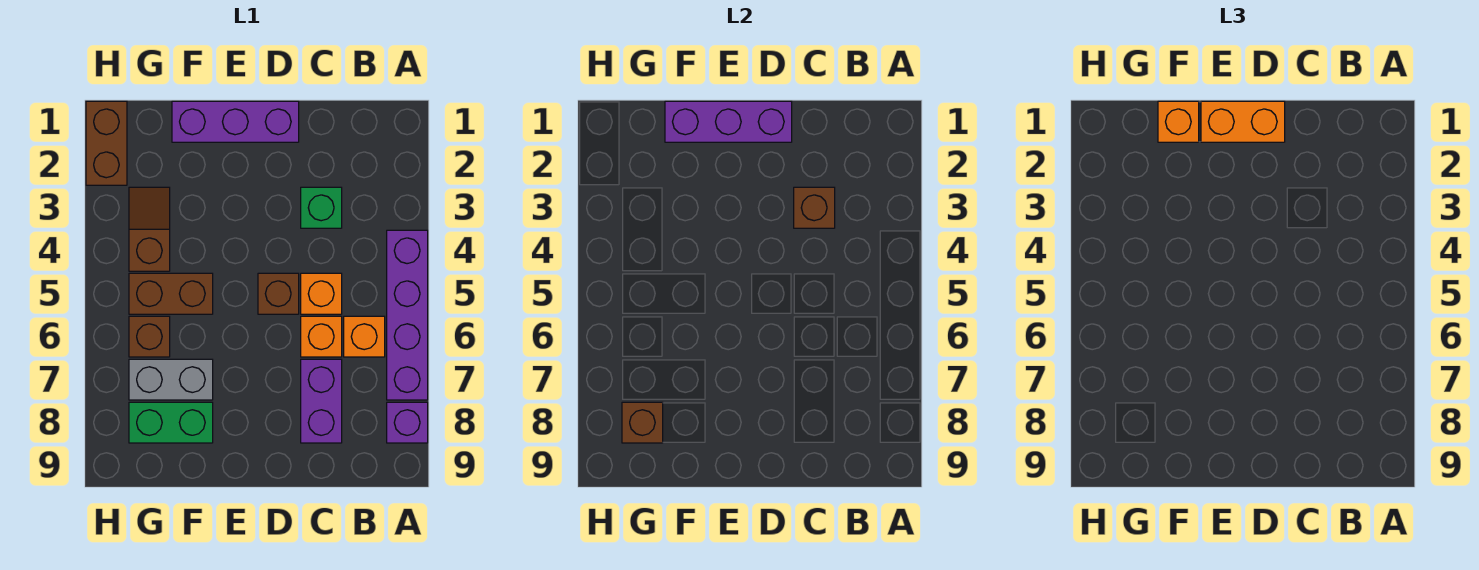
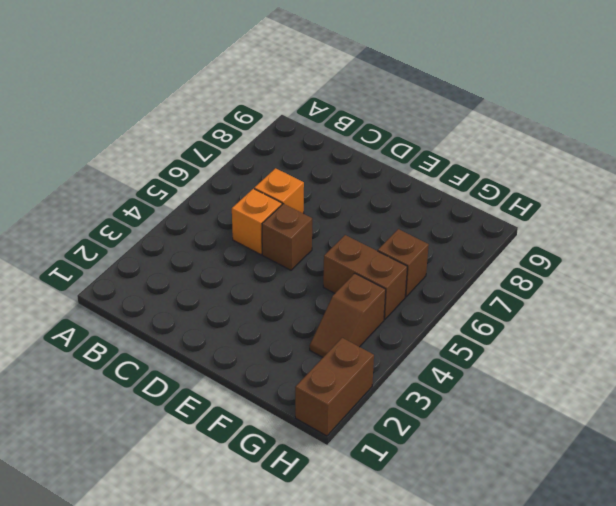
none -> purple 1x4 brick [387,230,428,400]
none -> purple 1x1 brick [387,402,428,443]
none -> orange 1x1 brick [344,316,385,357]

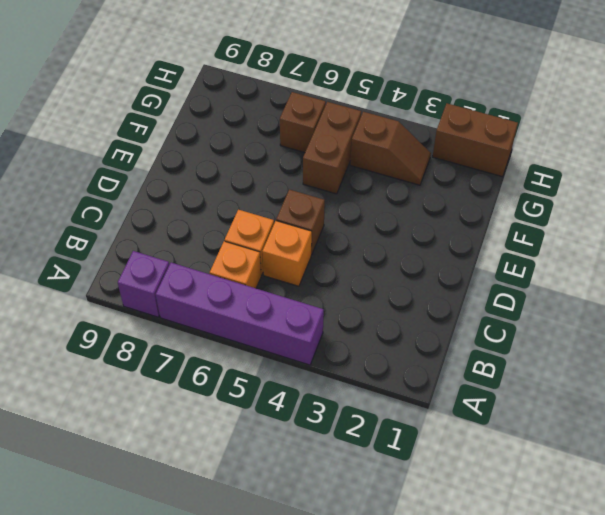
none -> green 1x1 brick [301,187,342,228]
none -> purple 1x2 brick [301,359,342,443]
none -> purple 1x3 brick [172,101,299,142]

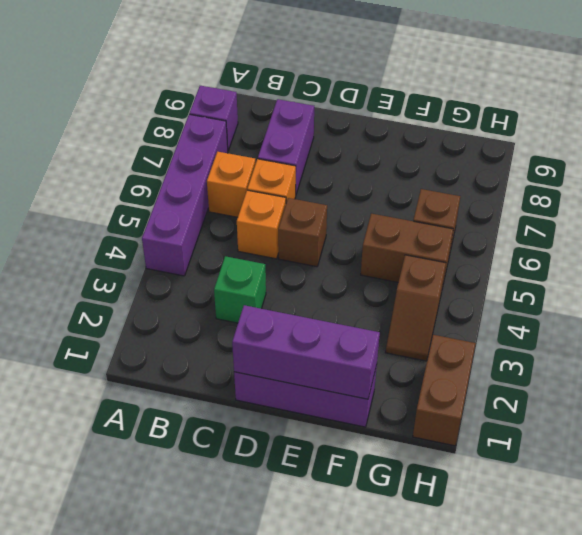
none -> grey 1x2 brick [129,359,213,400]
none -> green 1x2 brick [129,402,213,443]
none -> brown 1x1 brick [794,187,835,228]

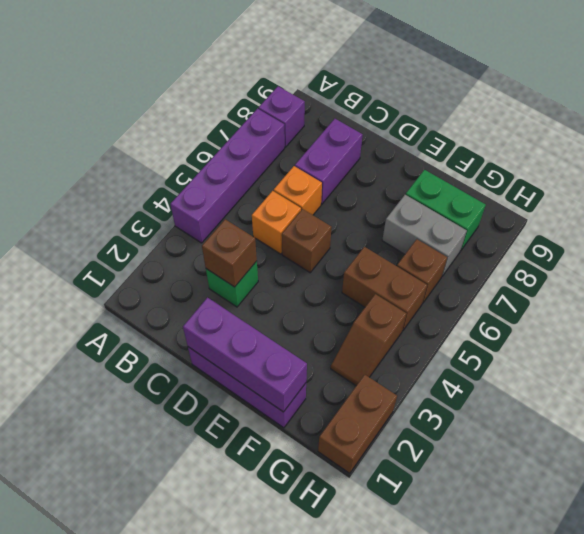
none -> orange 1x1 brick [344,316,385,357]
none -> brown 1x1 brick [622,402,663,443]
none -> orange 1x2 brick [1201,101,1285,142]

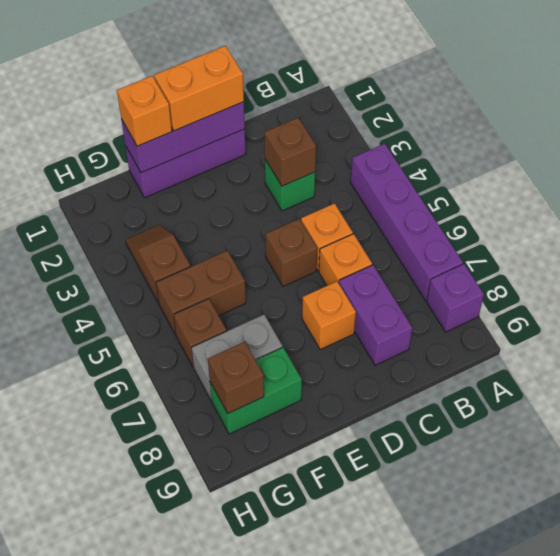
orange 1x1 brick [302,281,356,350] -> orange 1x1 brick moved to [344,316,385,357]
none -> brown 1x2 brick [86,101,127,185]

